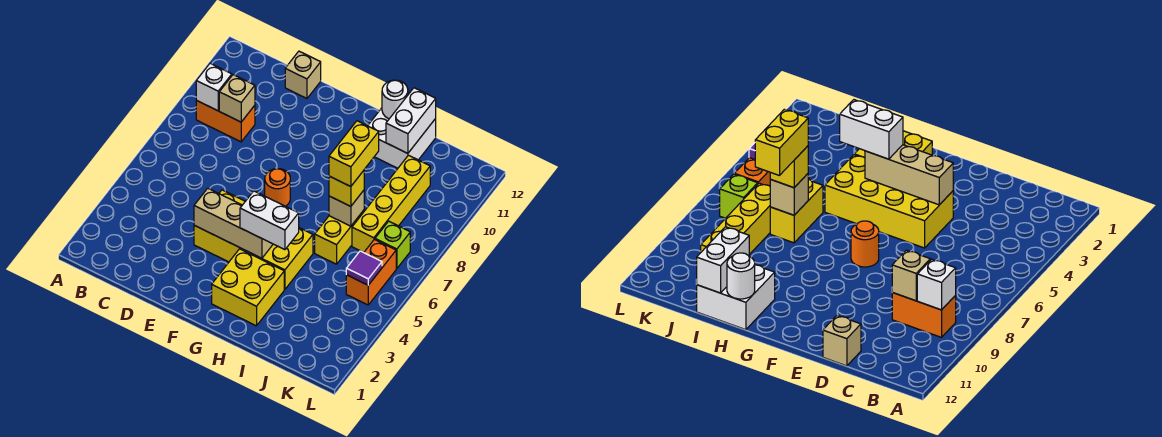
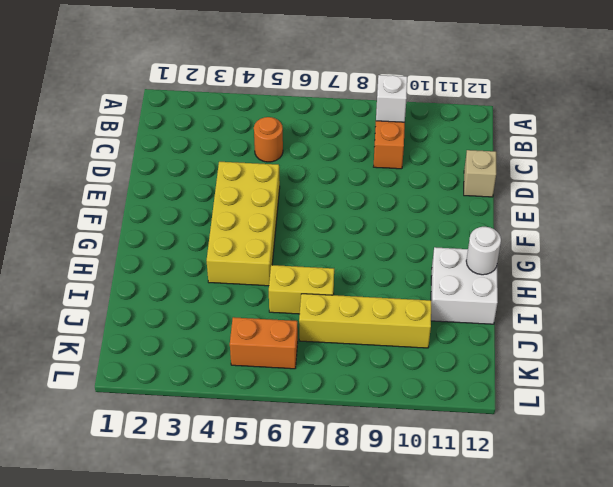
orange 1x1 round brick [254,117,283,162] -> orange 1x1 round brick moved to [265,169,290,206]
none -> yellow 2x2 brick [212,249,284,326]
none -> lime 1x1 brick [375,221,410,269]
none -> tan 1x1 brick [219,75,255,122]

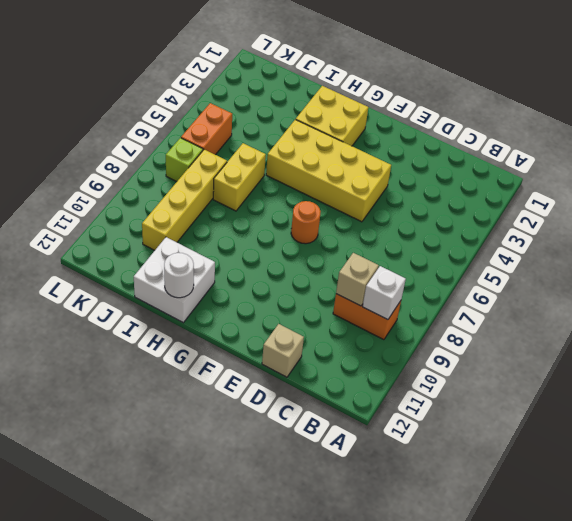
none -> tan 1x3 brick [194,188,273,258]
none -> tan 1x1 brick [329,190,364,226]
none -> white 1x2 brick [386,88,436,153]

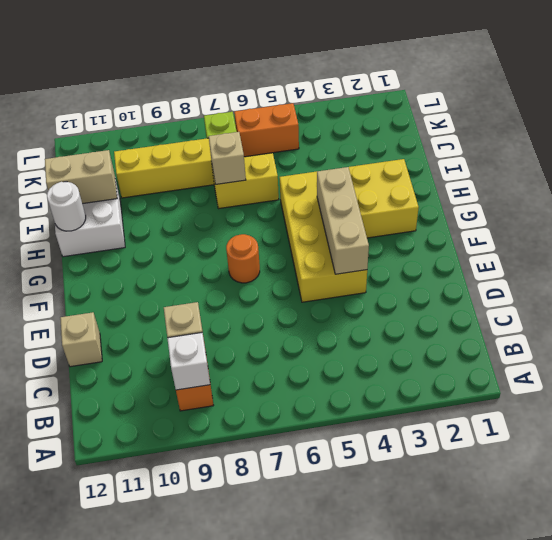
tan 1x2 brick [45,150,117,204] -> white 1x2 brick [386,88,436,153]
none -> purple 1x1 tile [346,251,382,285]
none -> white 1x2 brick [240,191,299,250]
none -> yellow 1x1 brick [329,171,364,206]

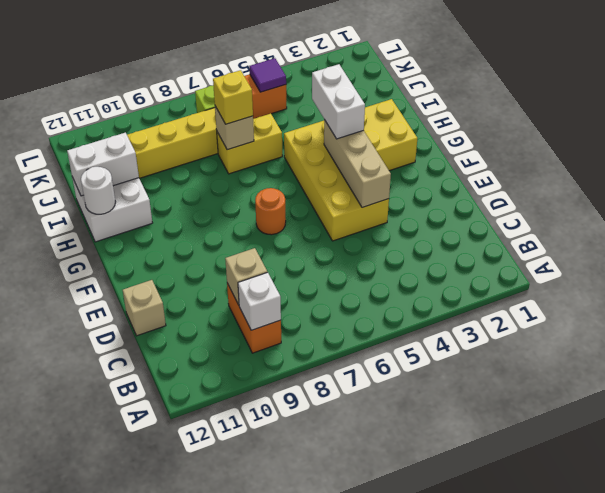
none -> yellow 1x2 brick [329,121,379,187]

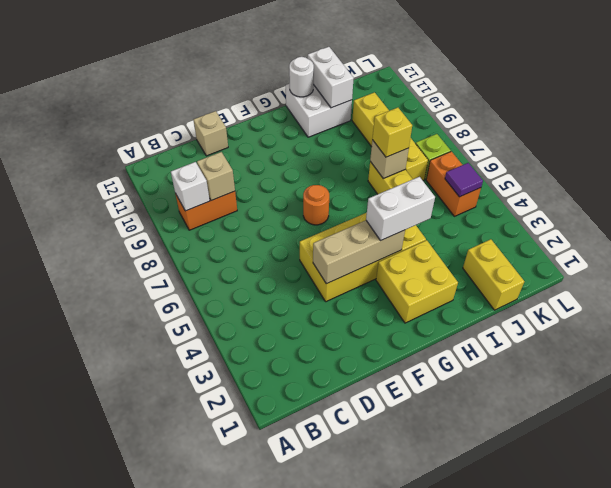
yellow 1x2 brick [463,239,524,310] -> yellow 1x2 brick moved to [329,121,379,187]

